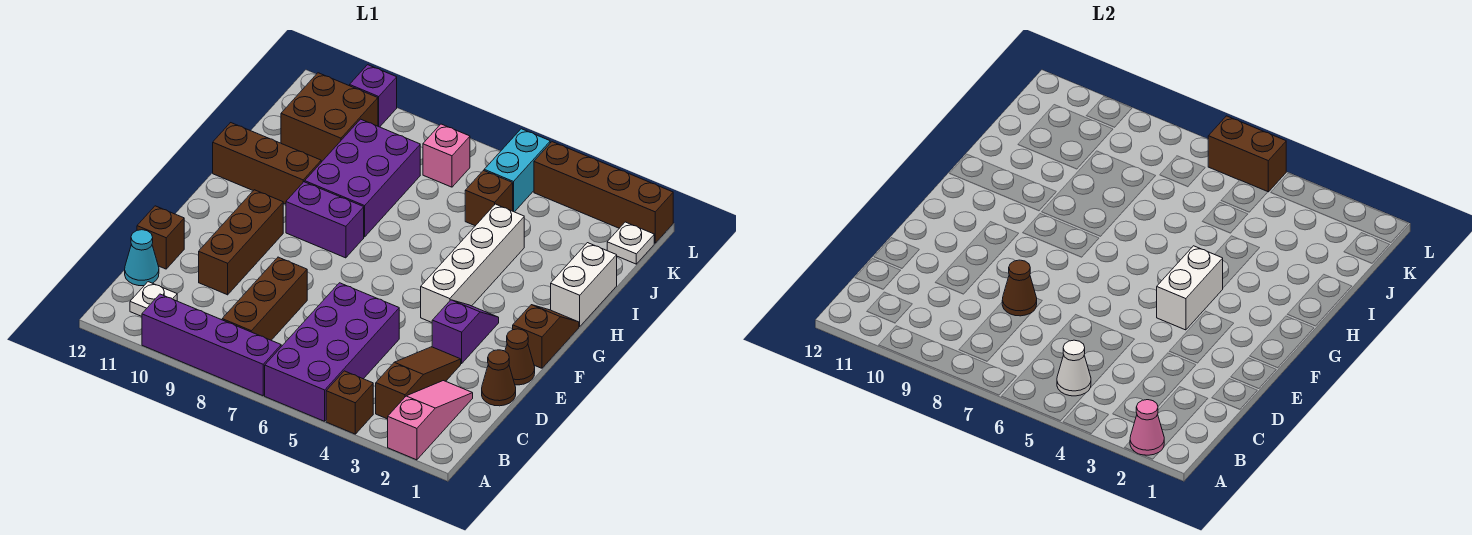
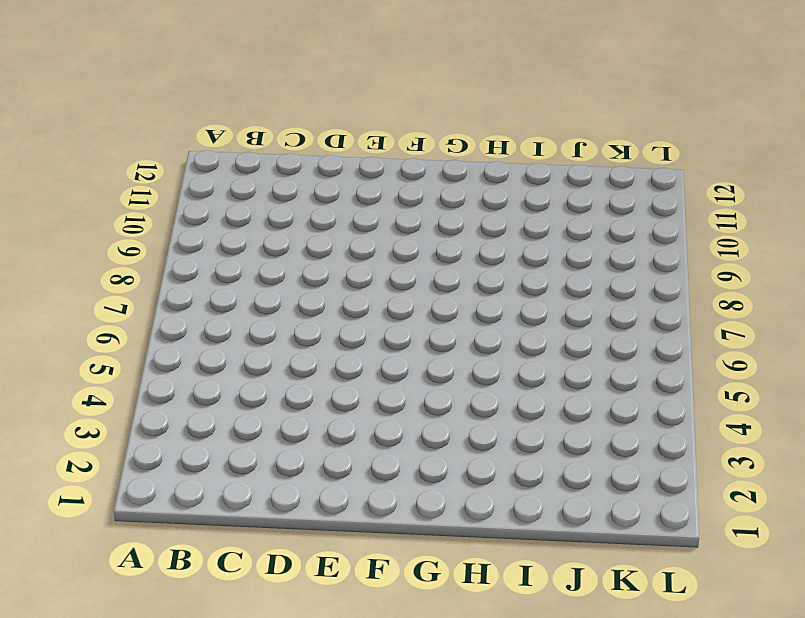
none -> pink 1x3 slope [388,381,473,460]
none -> brown 1x1 brick [326,371,373,434]
none -> purple 2x4 brick [265,283,399,421]
none -> purple 1x4 brick [142,294,281,396]

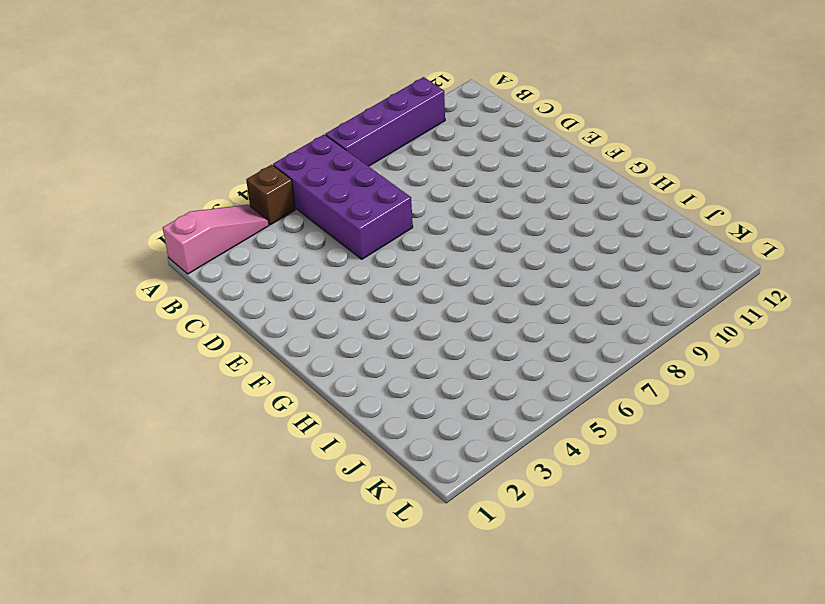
pink 1x3 slope [163,205,269,274] -> pink 1x3 slope turned to [388,381,473,460]
none -> brown 1x3 slope [376,347,461,419]
none -> brown 1x3 brick [222,257,307,340]
none -> white 1x1 plate [130,282,177,316]
none -> cyan 1x1 cone [125,230,159,286]

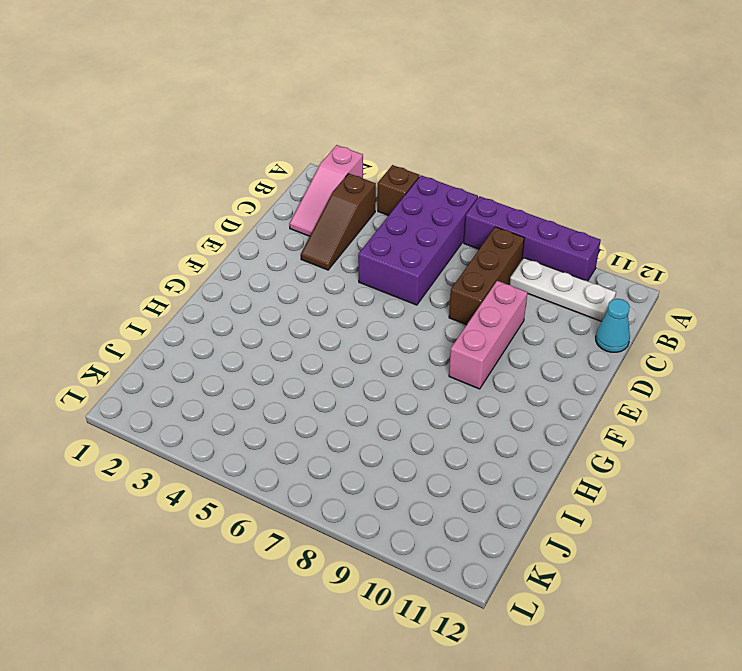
white 1x3 plate [510,258,616,322] -> white 1x1 plate [130,282,177,316]
pink 1x3 brick [449,281,527,389] -> none
none -> brown 1x1 cone [482,350,516,406]
none -> brown 1x3 brick [199,190,283,295]
none -> brown 1x1 brick [137,206,184,269]
none -> brown 1x1 cone [505,329,535,385]

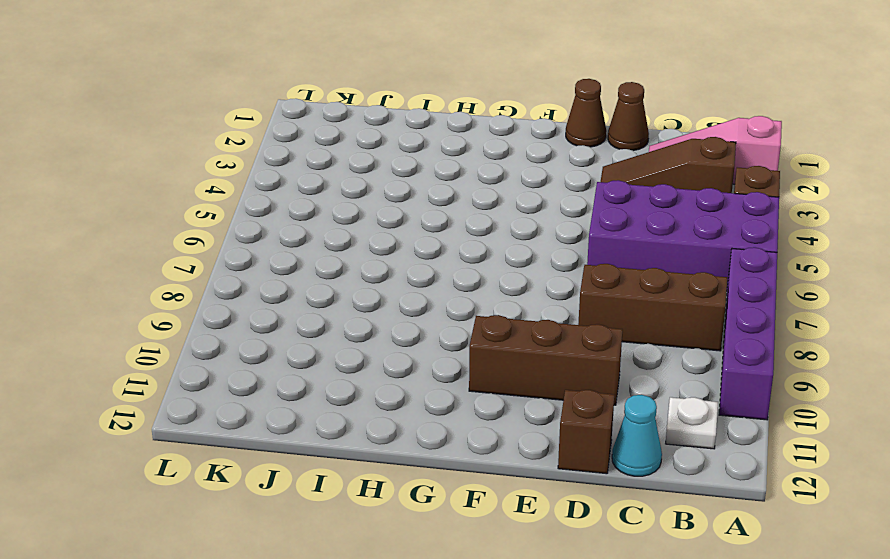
none -> purple 1x2 slope [432,300,499,364]
none -> brown 1x2 slope [513,305,579,368]
none -> white 1x4 brick [421,204,524,322]
none -> purple 1x2 brick [286,182,364,258]

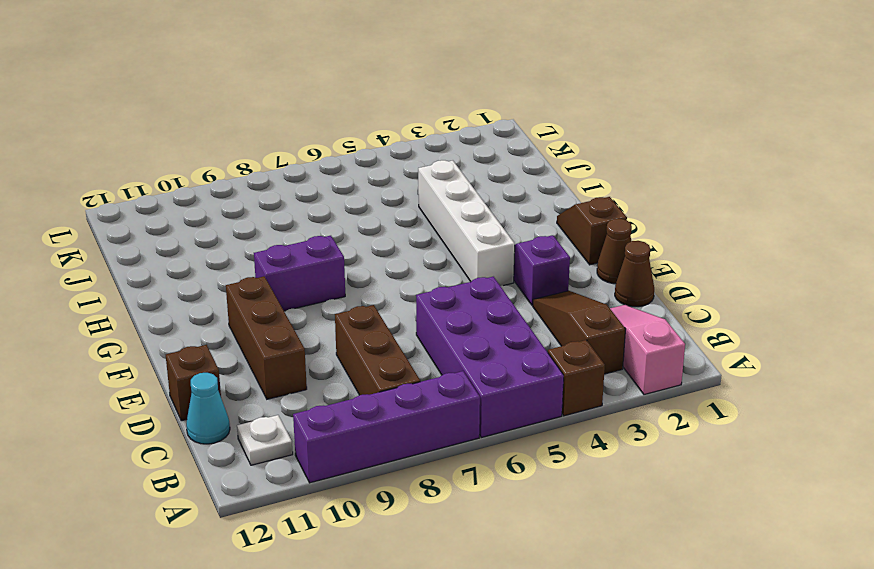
none -> white 1x2 brick [551,243,617,327]
none -> purple 2x3 brick [305,119,420,237]
none -> brown 1x3 brick [213,123,321,204]
none -> brown 1x1 brick [465,171,513,226]

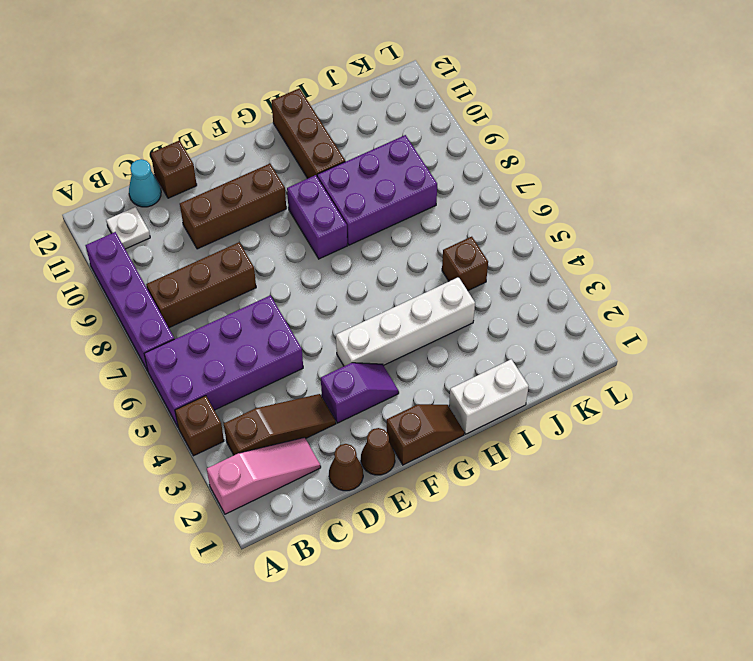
none -> brown 2x2 brick [281,73,378,162]
none -> white 1x1 plate [607,222,654,264]
none -> cyan 1x2 brick [484,129,550,212]
none -> pink 1x1 brick [423,124,470,187]

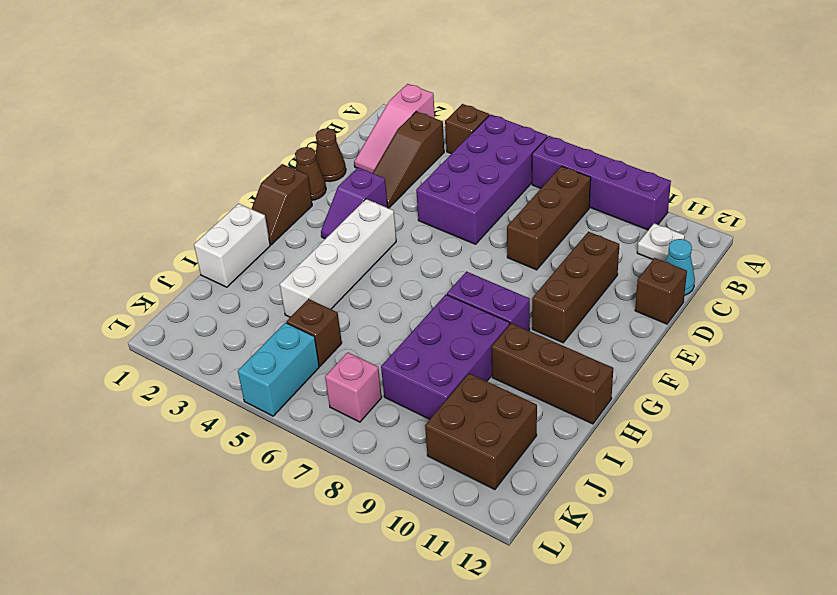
none -> white 1x1 plate [607,222,654,264]
none -> brown 1x4 brick [534,142,673,243]
none -> purple 1x1 brick [350,65,397,127]
none -> pink 1x1 cone [1130,400,1164,455]

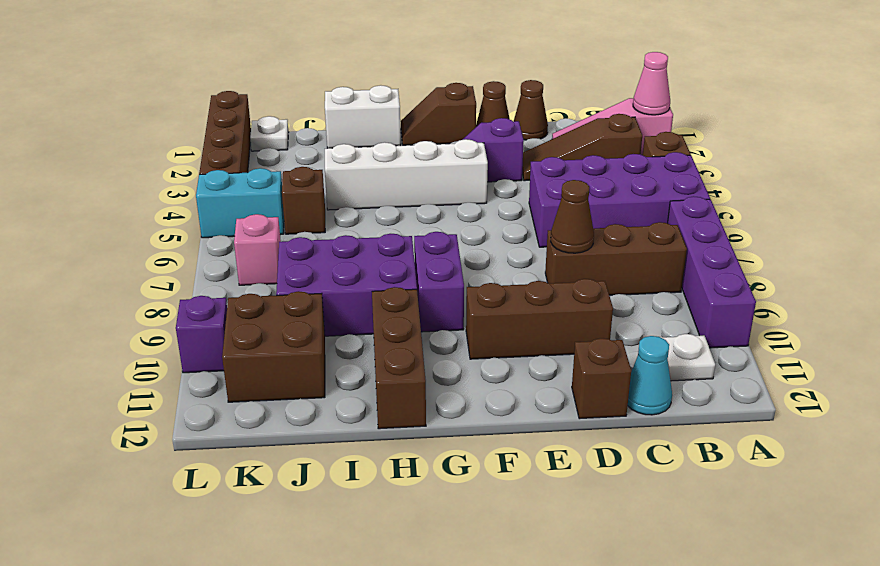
none -> white 1x1 cone [1057,340,1091,396]
none -> white 1x2 brick [1157,246,1223,330]
none -> brown 1x2 brick [1208,116,1286,192]

